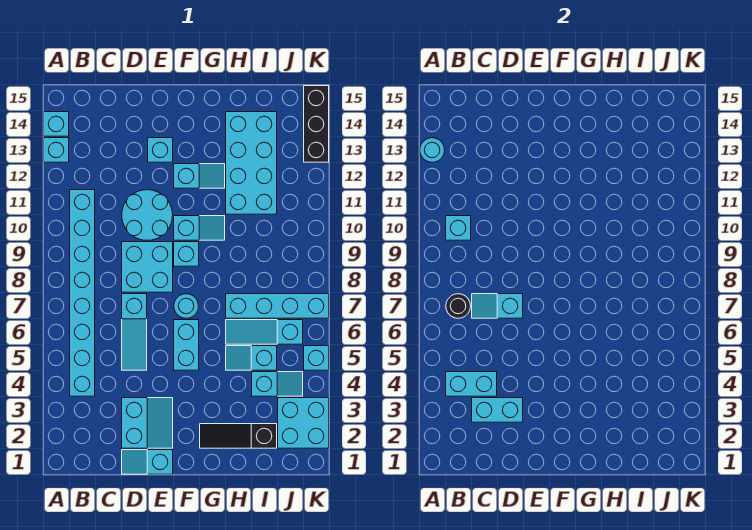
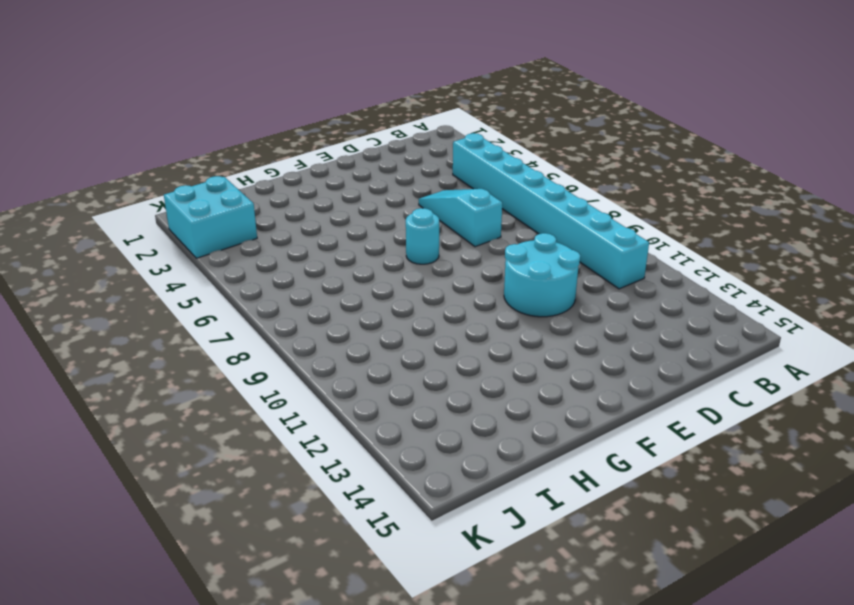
none -> cyan 1x1 brick [44,138,69,162]
none -> cyan 1x1 brick [44,112,69,136]
none -> cyan 1x2 slope [122,450,173,474]

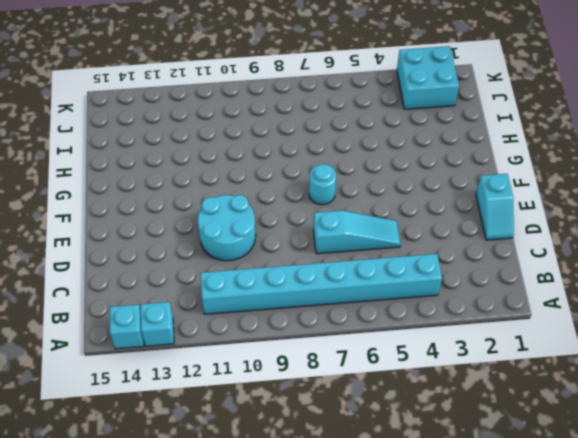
none -> cyan 2x2 slope [122,398,173,448]
none -> cyan 2x2 brick [122,242,173,292]
none -> cyan 1x1 brick [148,138,173,162]

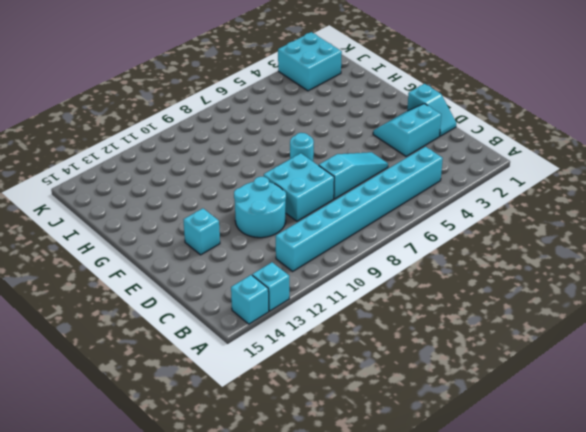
none -> cyan 1x2 brick [174,320,199,370]
none -> cyan 1x1 brick [174,242,199,266]
none -> cyan 1x2 slope [174,216,225,240]

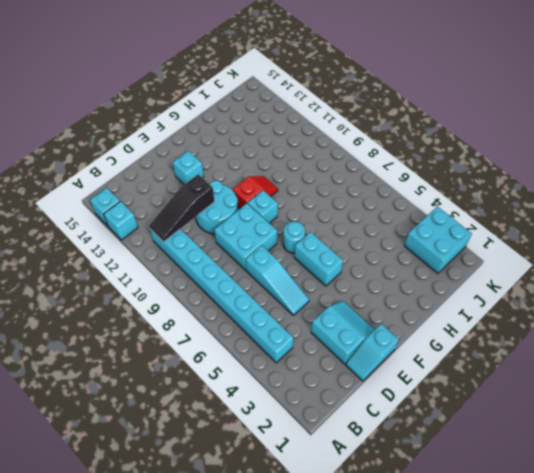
black 1x3 slope [149,174,214,242] -> black 1x3 slope moved to [200,424,277,448]
red 1x2 slope [233,176,278,208] -> cyan 1x2 slope [174,216,225,240]
none -> cyan 1x2 slope [174,164,225,188]
none -> cyan 1x2 slope [226,346,277,370]
none -> cyan 1x3 slope [226,320,303,344]

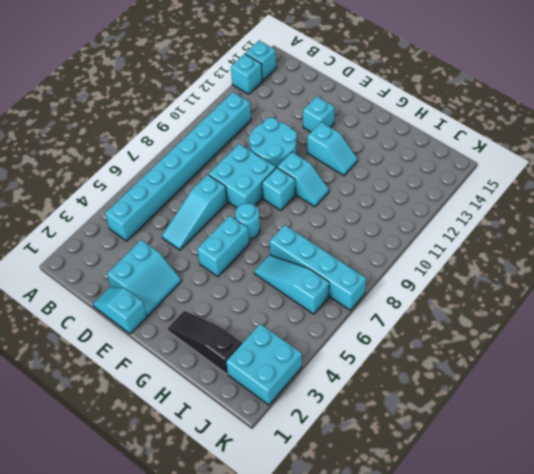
none -> cyan 1x2 slope [226,346,277,370]
none -> cyan 2x4 brick [226,112,277,214]
none -> cyan 1x2 slope [252,372,303,396]

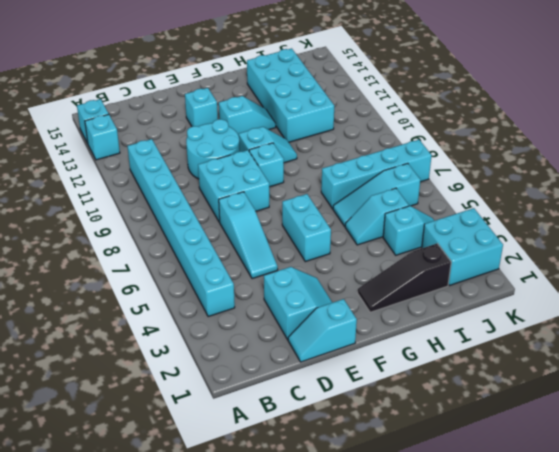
none -> cyan 1x1 round brick [174,294,198,318]
none -> cyan 1x1 brick [304,346,329,370]
none -> black 1x3 brick [304,86,329,162]

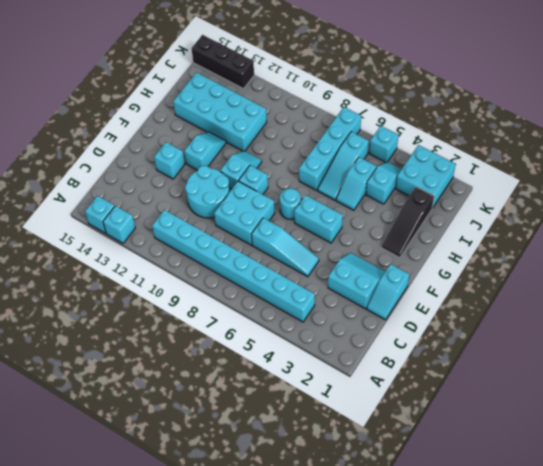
none -> cyan 1x1 round brick [420,138,444,162]
none -> cyan 1x2 brick [446,372,497,396]
none -> black 1x1 round brick [446,294,470,318]

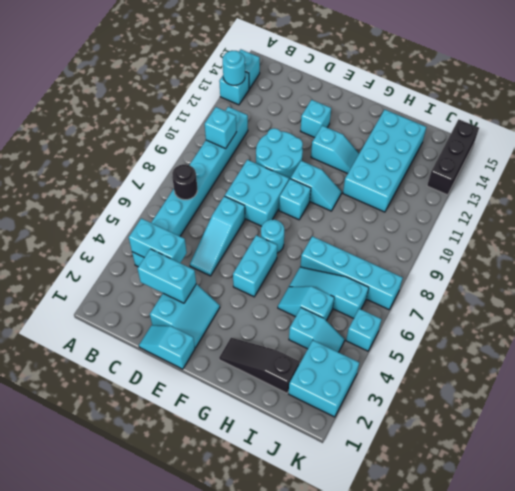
none -> cyan 1x2 slope [472,294,523,318]

